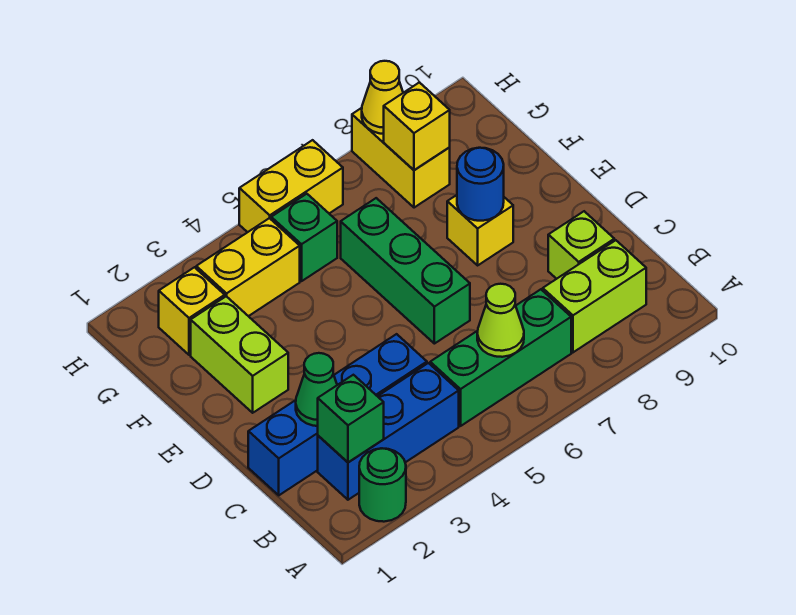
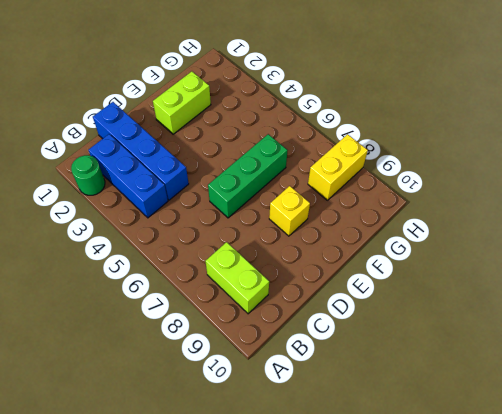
none -> green 1x3 brick [430,289,571,426]
none -> lime 1x1 brick [548,211,614,279]
none -> yellow 1x1 brick [159,267,225,355]

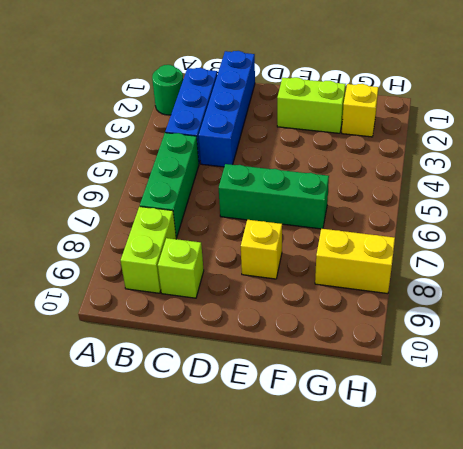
none -> yellow 1x2 brick [196,218,300,316]
none -> green 1x1 brick [271,194,337,281]
none -> yellow 1x2 brick [239,140,343,232]

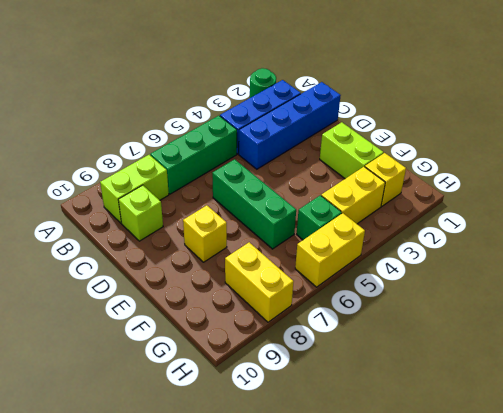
none -> green 1x1 brick [318,375,384,462]
none -> lime 1x1 cone [477,284,524,357]
none -> green 1x1 cone [296,353,337,426]

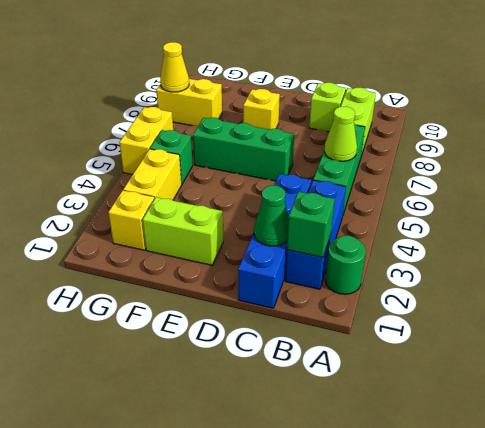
none -> blue 1x1 round brick [457,148,504,221]
none -> yellow 1x1 brick [384,83,450,170]

